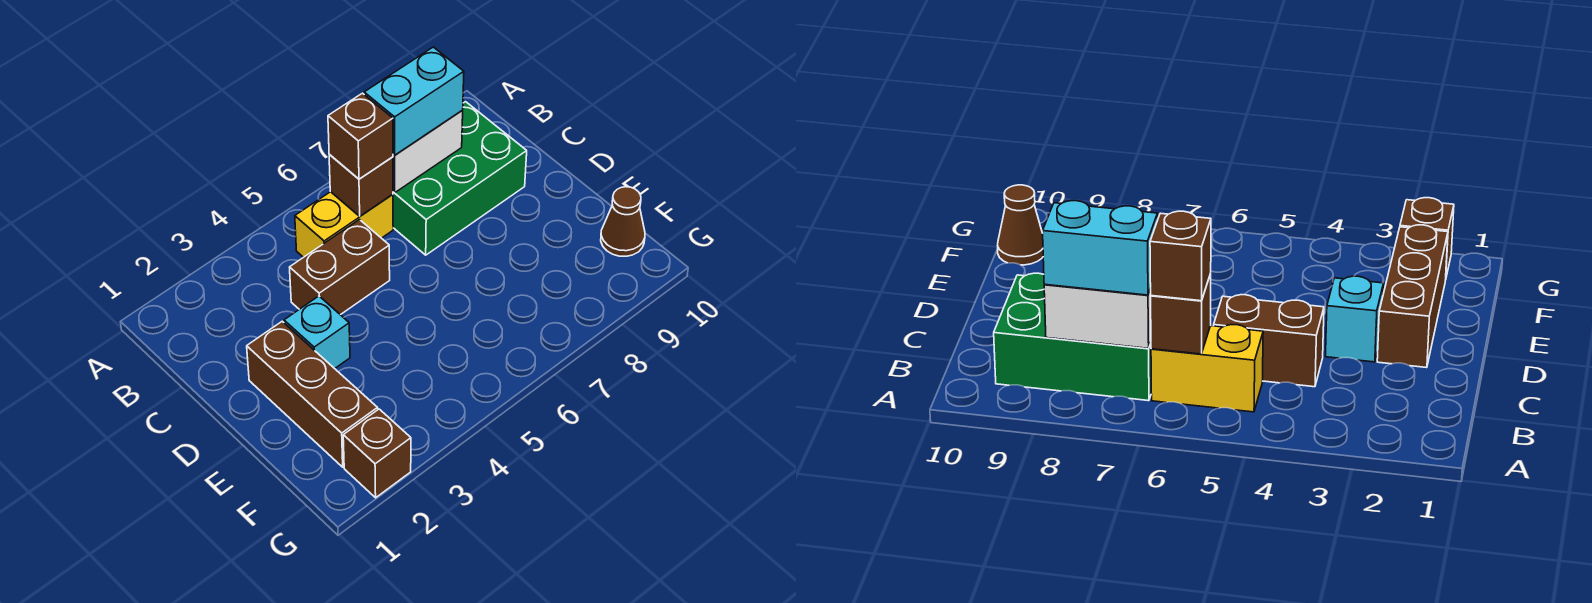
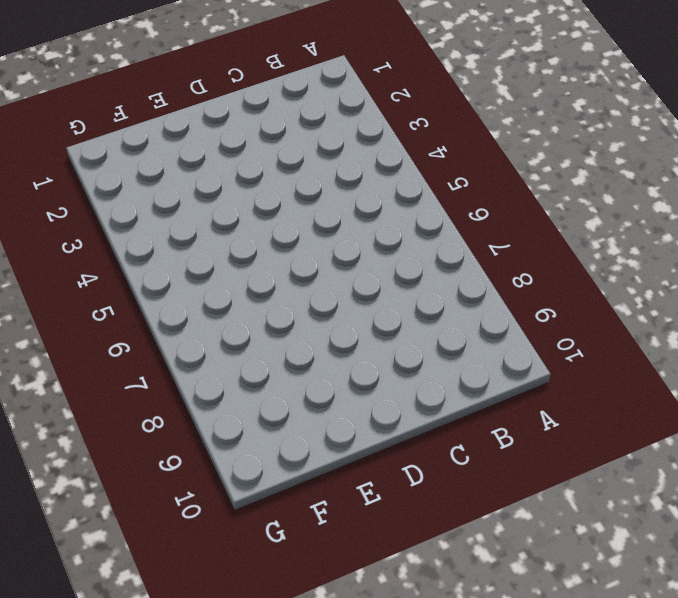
none -> yellow 1x2 brick [295,192,393,257]
none -> green 2x3 brick [393,102,527,255]

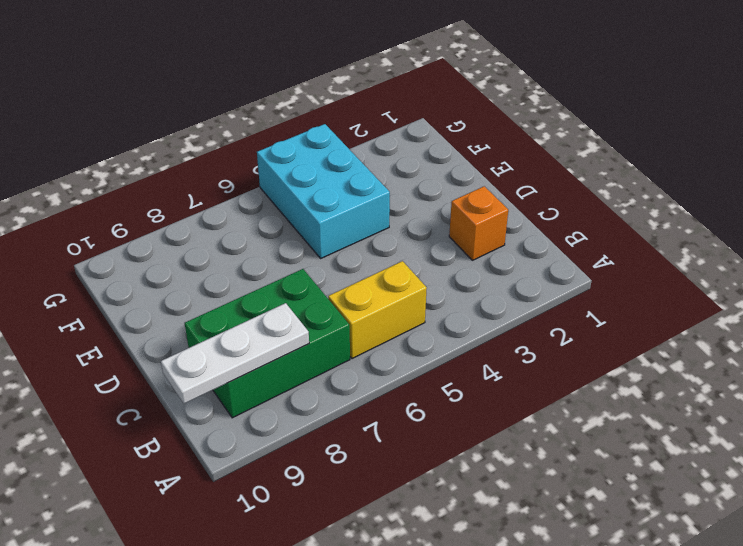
white 1x3 plate [161,303,309,404] -> white 1x2 brick [393,110,463,193]
orange 1x1 brick [449,186,508,260] -> none
cyan 2x3 brick [257,124,390,258] -> none
none -> brown 1x2 brick [290,220,390,315]
none -> brown 1x3 brick [247,321,378,467]

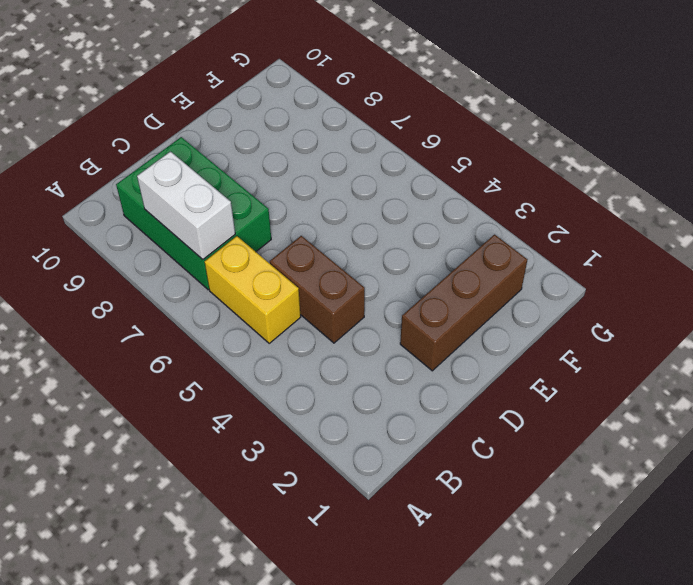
none -> cyan 1x1 brick [284,296,350,369]
none -> brown 1x1 cone [601,187,645,256]

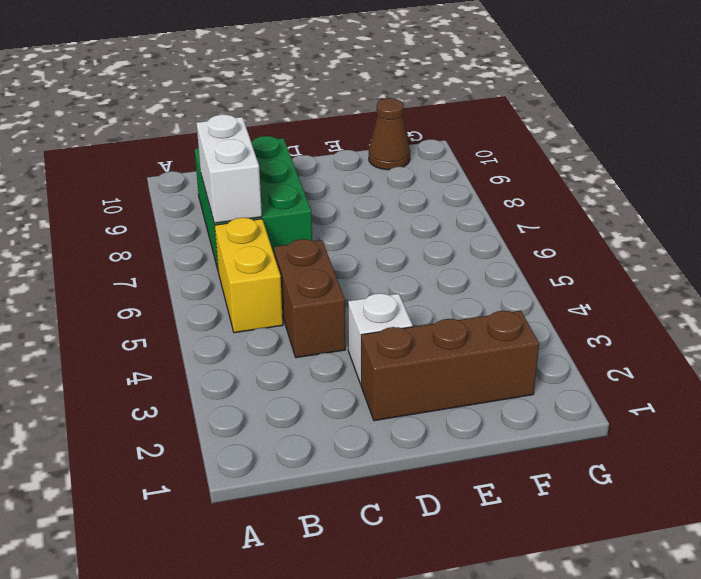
white 1x1 brick [348,293,413,384] -> cyan 1x1 brick [284,296,350,369]
none -> brown 1x1 brick [343,409,411,498]
none -> brown 1x1 brick [329,155,393,216]

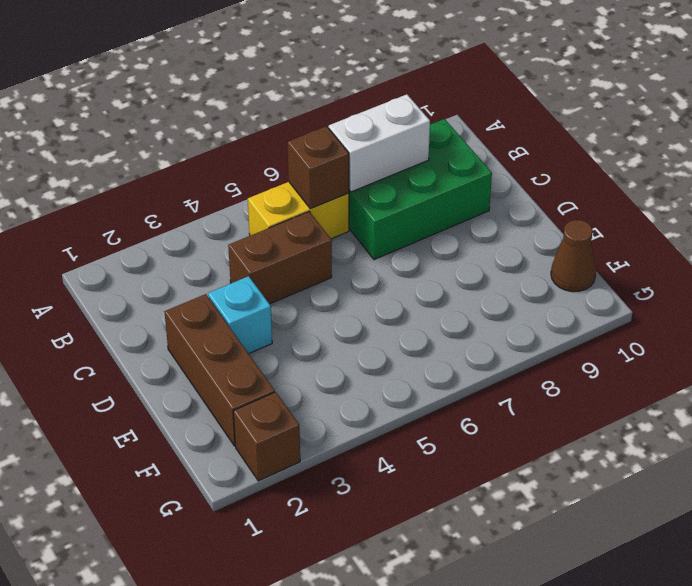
none -> brown 1x1 brick [328,93,393,179]
none -> cyan 1x2 brick [364,47,464,155]

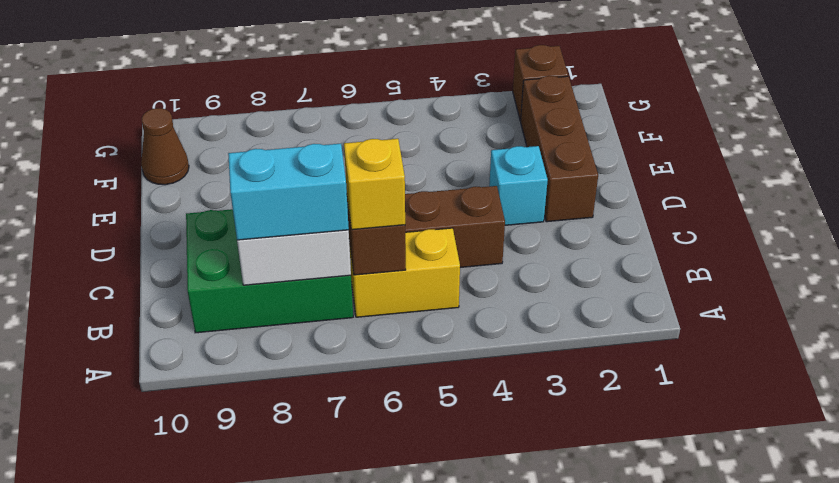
yellow 1x1 brick [344,139,405,230] -> brown 1x1 brick [328,93,393,179]

